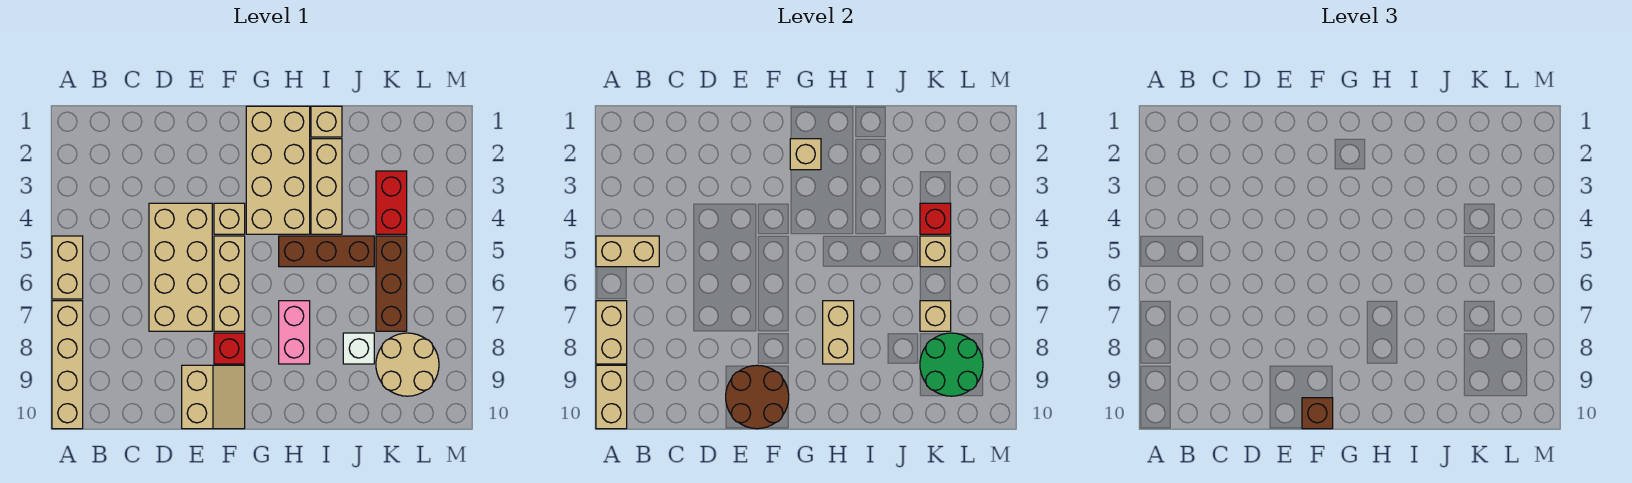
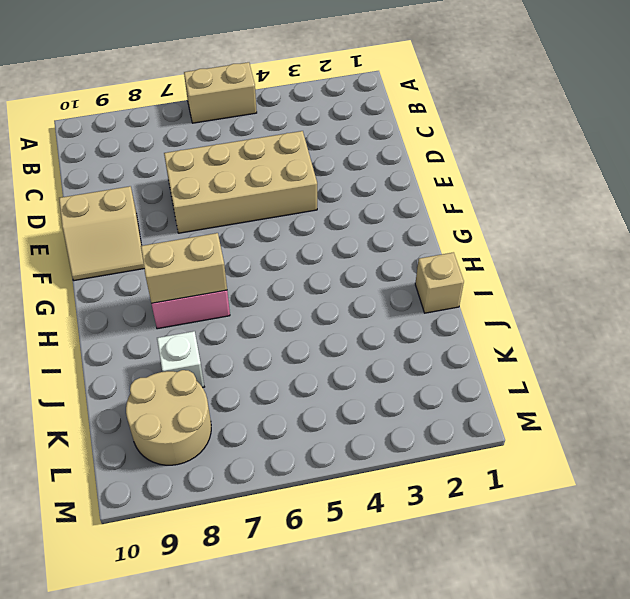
none -> tan 1x4 brick [52,301,83,429]
none -> tan 1x1 brick [214,203,245,234]
none -> tan 1x3 brick [214,236,245,331]

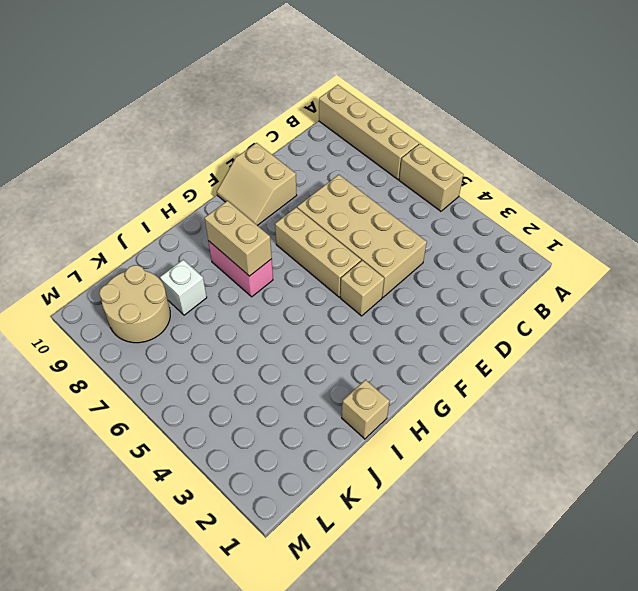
none -> red 1x1 brick [214,333,245,364]
none -> tan 2x4 brick [246,106,310,234]
none -> brown 1x3 brick [279,236,374,267]

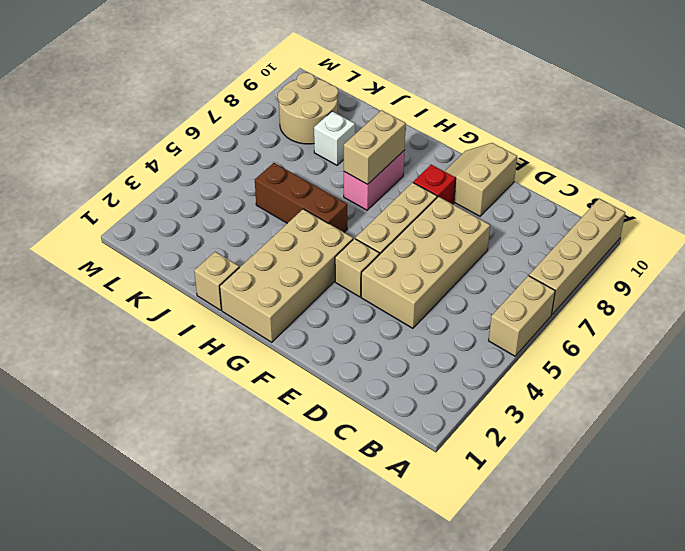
none -> tan 1x3 brick [311,139,342,234]
none -> red 1x2 brick [376,171,407,234]
none -> brown 1x3 brick [376,236,407,331]

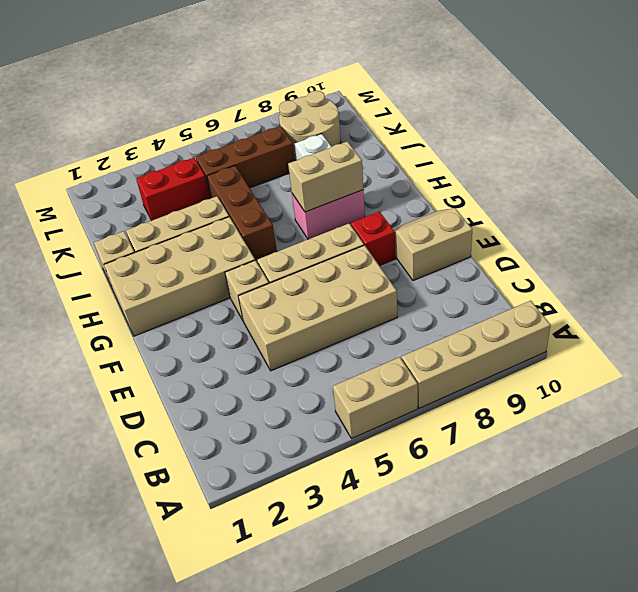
none -> tan 1x2 brick [596,236,659,267]
none -> tan 1x2 brick [596,301,627,364]
none -> tan 1x2 brick [596,365,627,429]

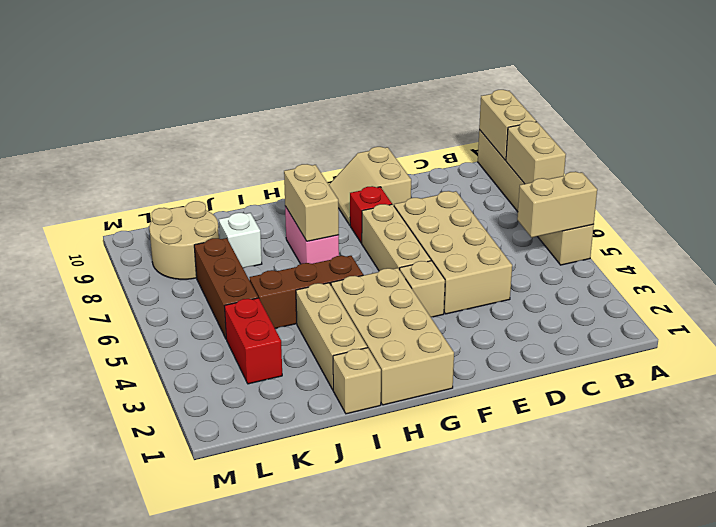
none -> brown 2x2 round brick [726,365,789,429]
none -> tan 1x1 brick [790,139,821,170]
none -> red 1x1 brick [920,203,951,234]

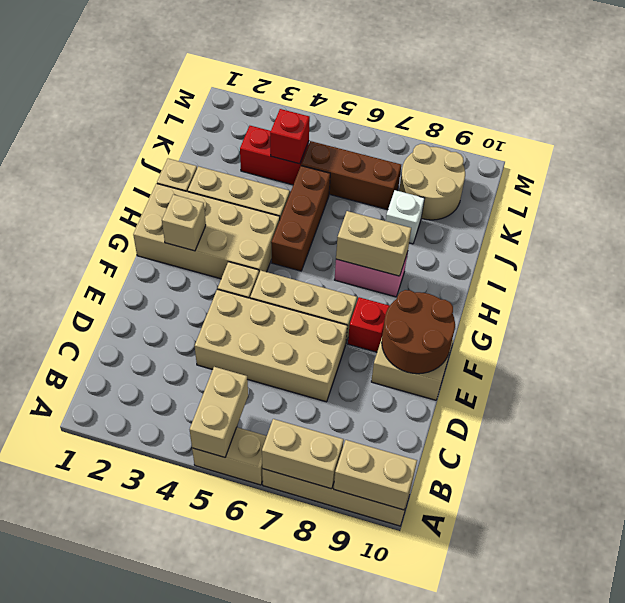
none -> tan 1x1 brick [920,236,951,267]
none -> tan 1x1 brick [920,301,951,331]
none -> green 2x2 round brick [920,333,983,396]

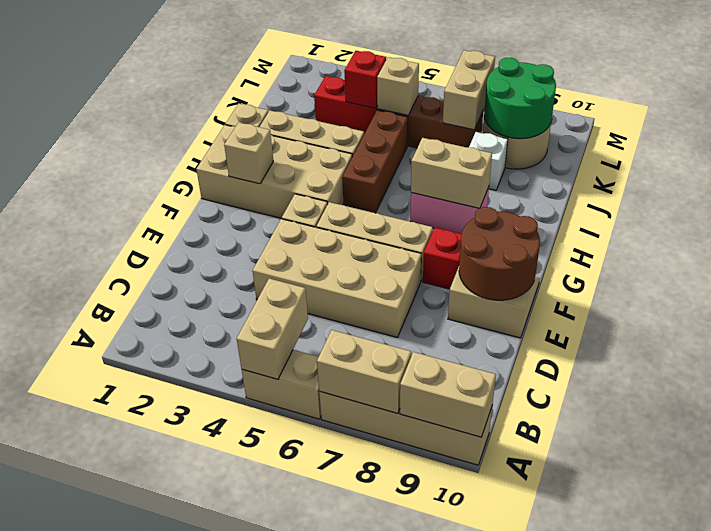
tan 1x2 brick [443,50,495,130] -> tan 1x1 brick [920,301,951,331]
none -> brown 1x1 brick [1302,398,1333,429]

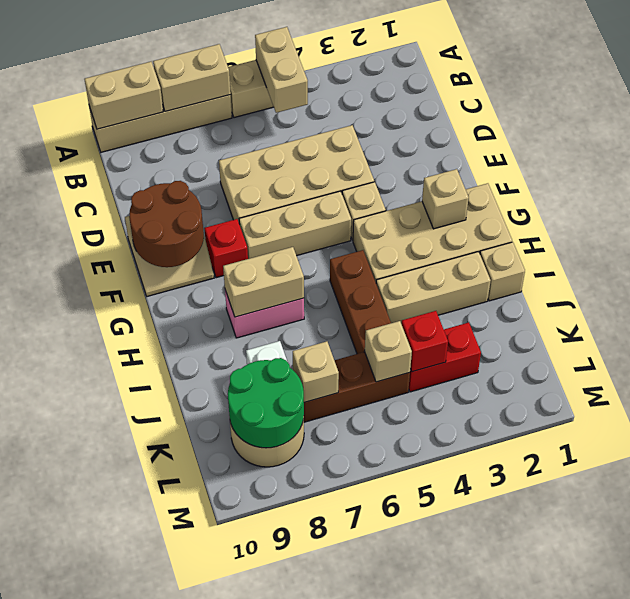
none -> brown 1x1 brick [1302,398,1333,429]

